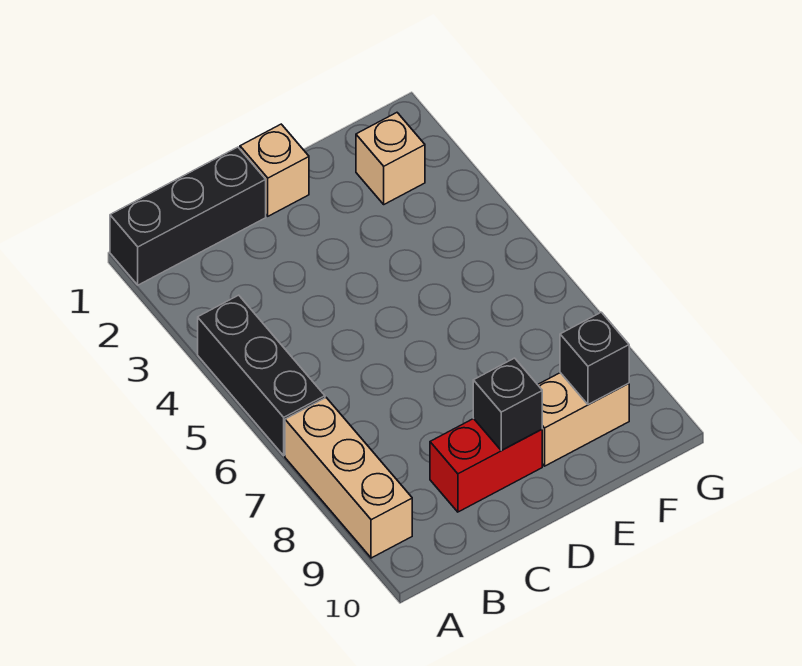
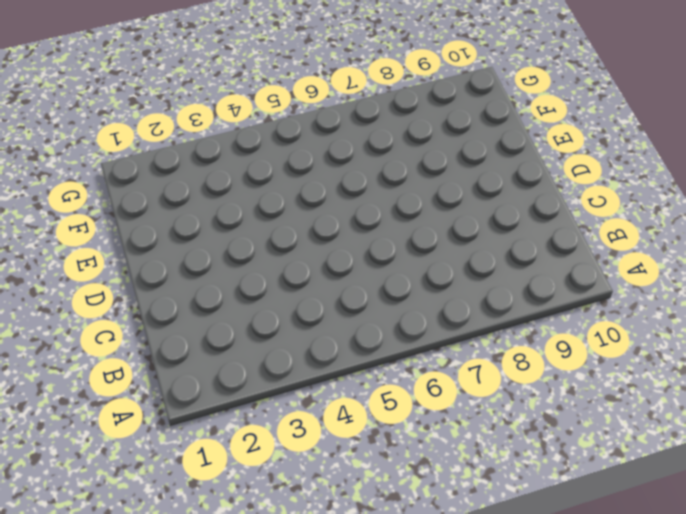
none -> black 1x3 brick [110,147,266,285]
none -> black 1x3 brick [198,295,325,455]

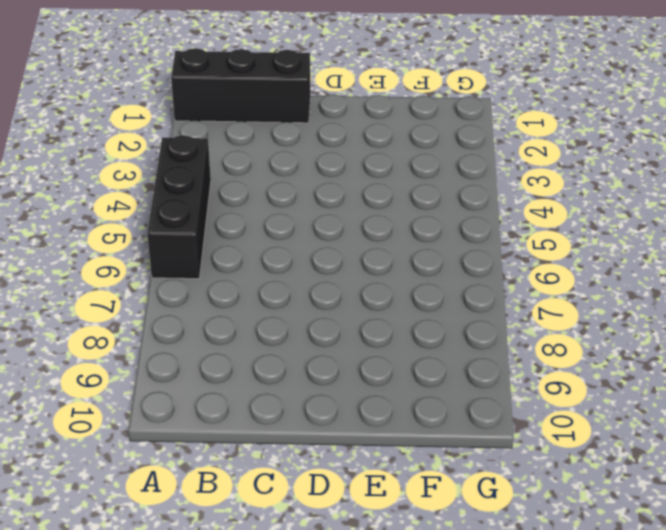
none -> tan 1x3 brick [285,398,412,558]
none -> red 1x2 brick [430,419,542,512]

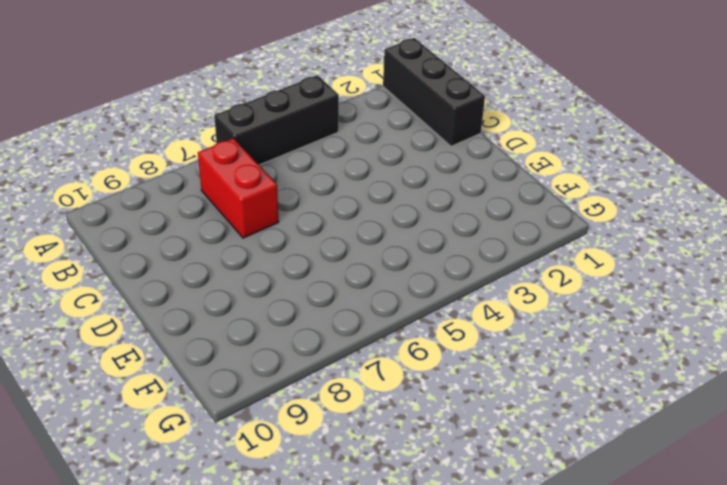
red 1x2 brick [198,138,279,238] -> red 1x2 brick moved to [430,419,542,512]
none -> tan 1x3 brick [285,398,412,558]
none -> tan 1x1 brick [240,124,309,216]

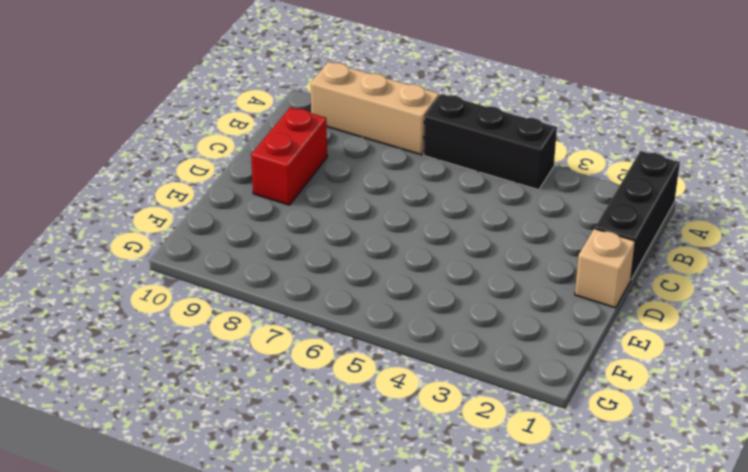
none -> tan 1x2 brick [538,373,629,466]
none -> tan 1x1 brick [356,113,425,204]

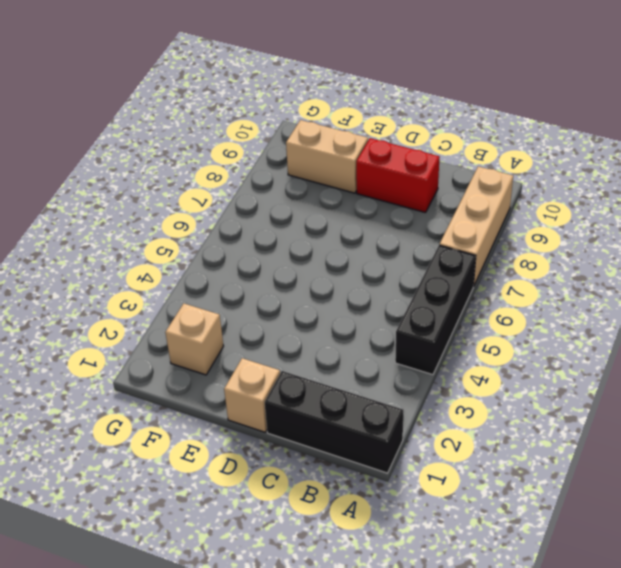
none -> black 1x1 brick [473,358,542,450]
none -> black 1x1 brick [560,312,629,404]

